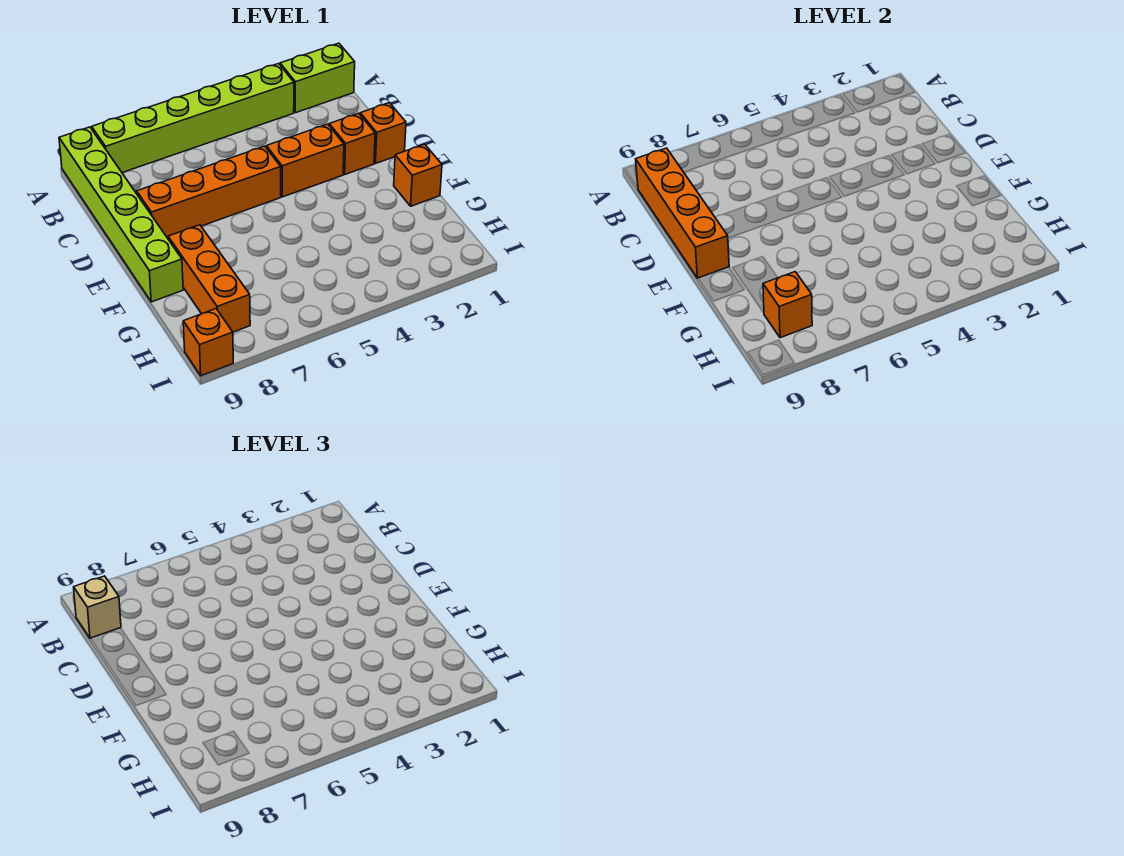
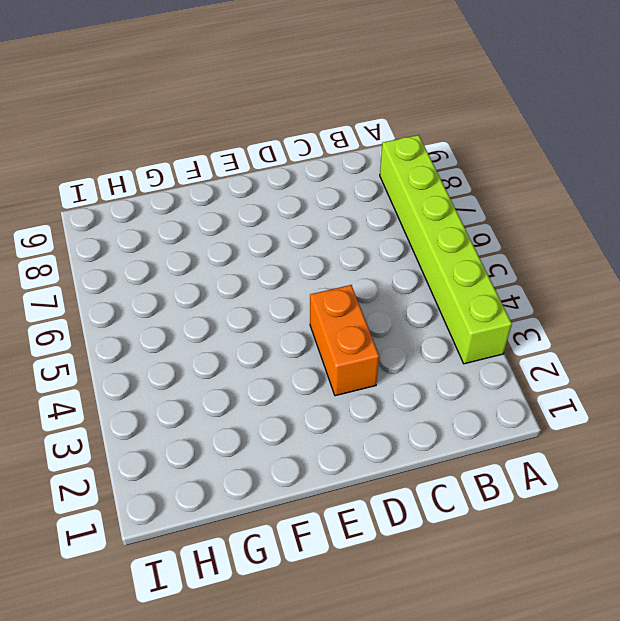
none -> lime 1x2 brick [280,43,355,113]
none -> lime 1x6 brick [59,127,183,302]
none -> orange 1x1 brick [360,103,406,163]

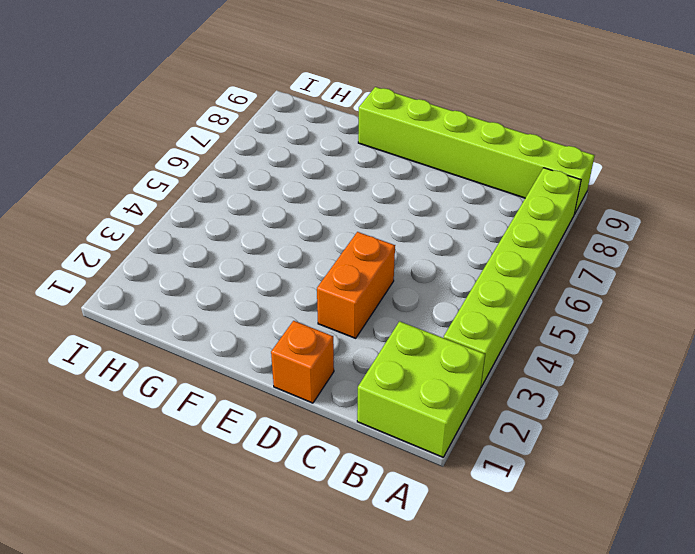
lime 2x2 brick [357,321,485,457] -> lime 1x2 brick [280,43,355,113]
none -> orange 1x1 brick [329,113,375,174]
none -> orange 1x4 brick [137,146,281,238]
none -> orange 1x1 brick [394,144,442,206]

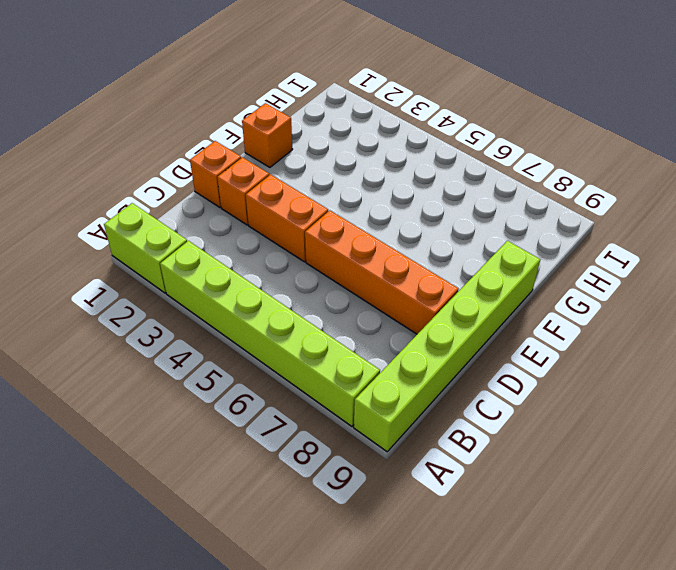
none -> orange 1x3 brick [168,225,250,332]
none -> orange 1x1 brick [183,309,233,376]
none -> orange 1x4 brick [636,148,729,278]

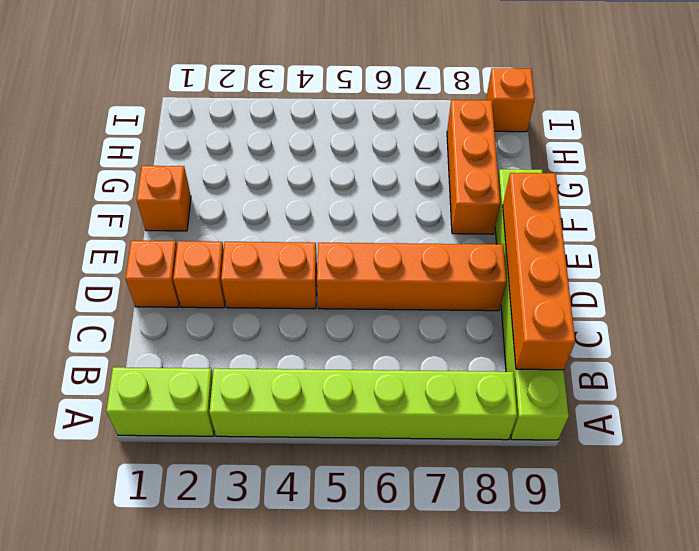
none -> orange 1x1 brick [763,272,812,338]
none -> tan 1x1 brick [74,576,121,638]

